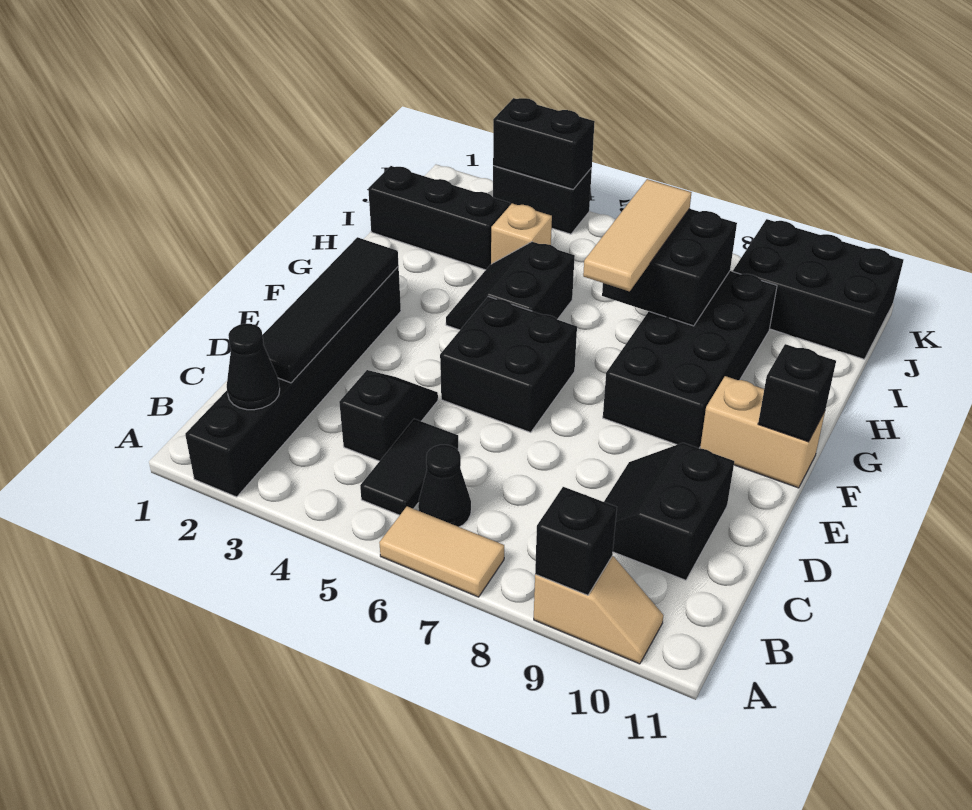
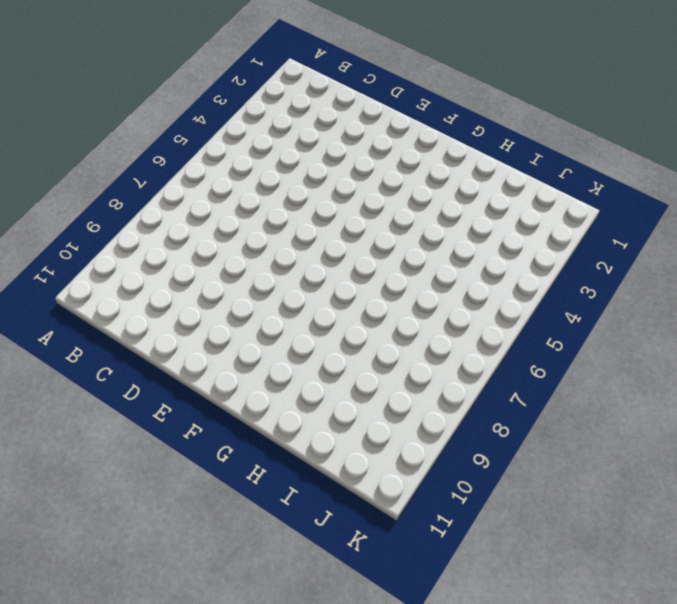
none -> black 1x6 brick [185,267,401,497]
none -> tan 1x2 tile [379,506,504,597]
none -> tan 1x2 slope [534,556,663,664]

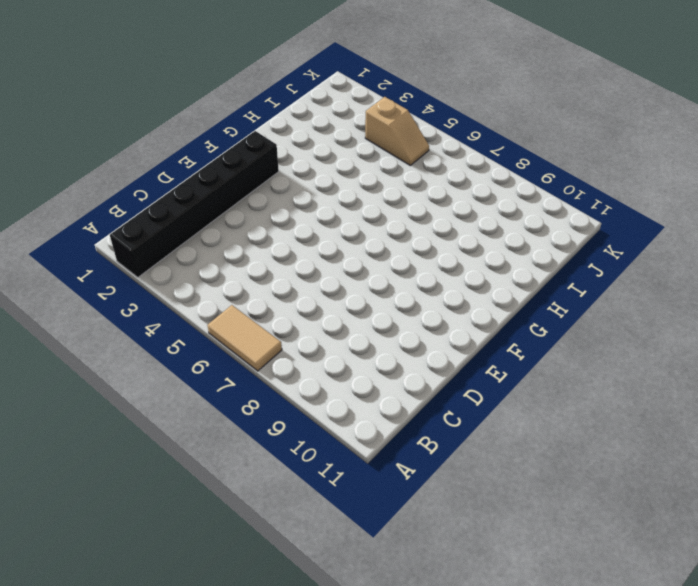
tan 1x2 slope [365,97,429,165] -> tan 1x2 slope moved to [534,556,663,664]
none -> black 1x2 tile [360,419,458,515]
none -> black 1x1 cone [418,445,471,527]
none -> black 1x2 slope [339,370,438,461]

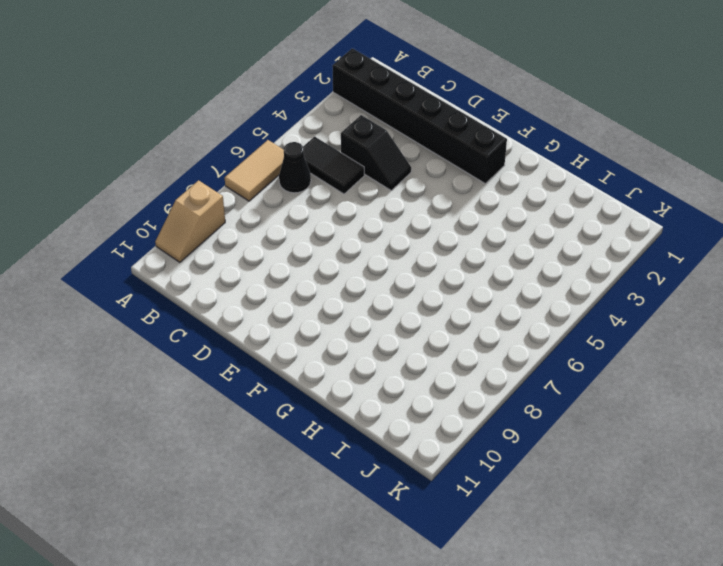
none -> black 2x2 slope [604,443,734,580]
none -> black 2x2 brick [440,297,577,432]
none -> black 2x4 brick [603,271,777,448]

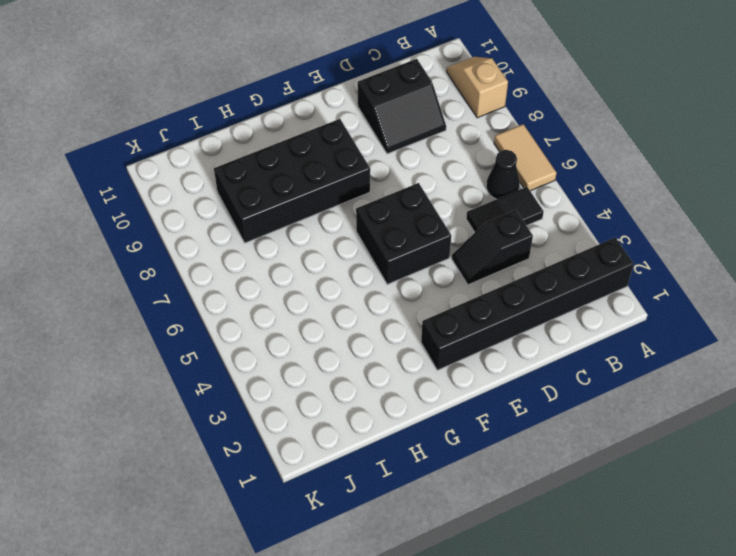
none -> tan 1x2 brick [700,376,825,488]
none -> black 2x2 slope [446,242,575,330]
none -> black 1x3 brick [368,166,510,270]

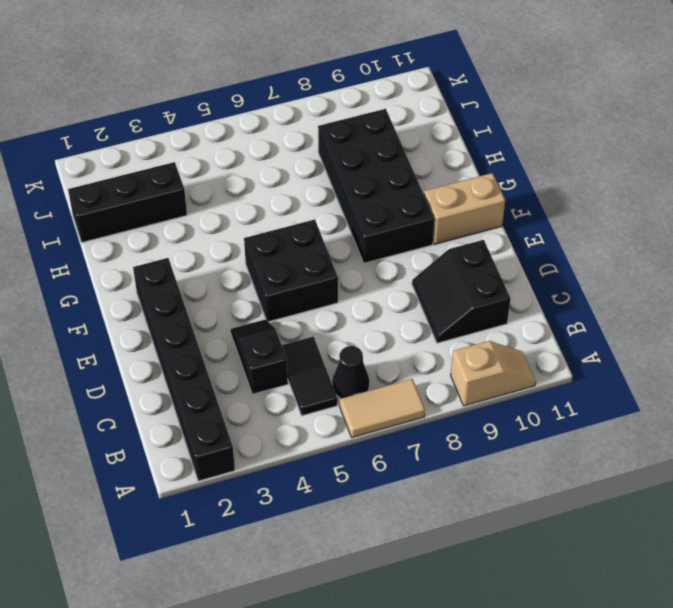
none -> black 2x2 slope [446,242,575,330]
none -> tan 1x1 brick [491,203,552,264]
none -> black 2x3 brick [733,219,903,359]

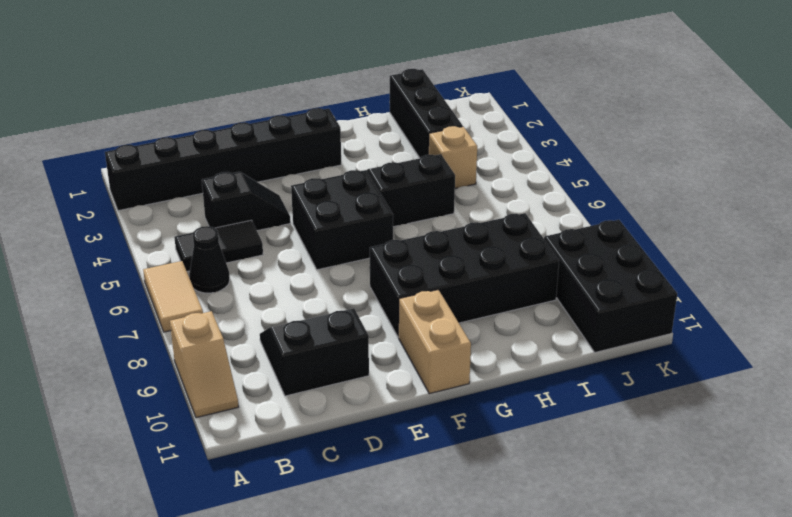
none -> black 1x2 brick [493,166,592,234]
none -> black 1x1 brick [535,487,617,595]
none -> black 1x1 cone [227,324,280,410]

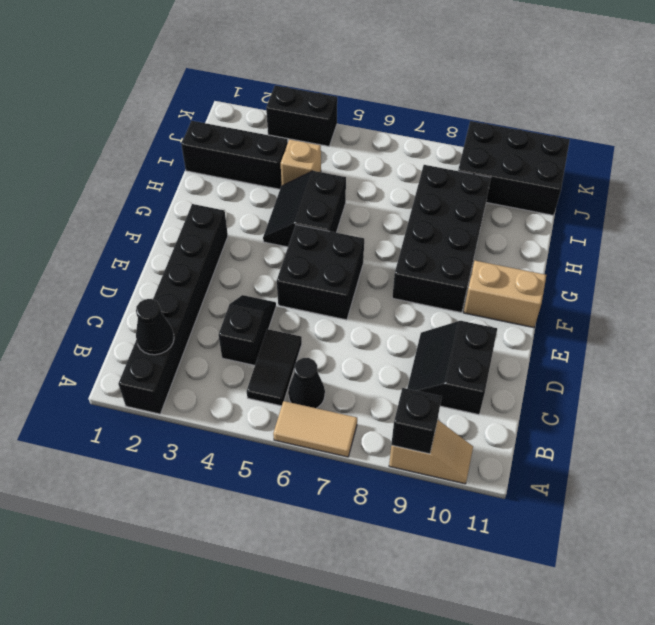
none -> black 1x4 tile [262,237,399,383]
none -> black 1x1 brick [758,344,836,442]
none -> black 2x2 brick [602,209,737,326]

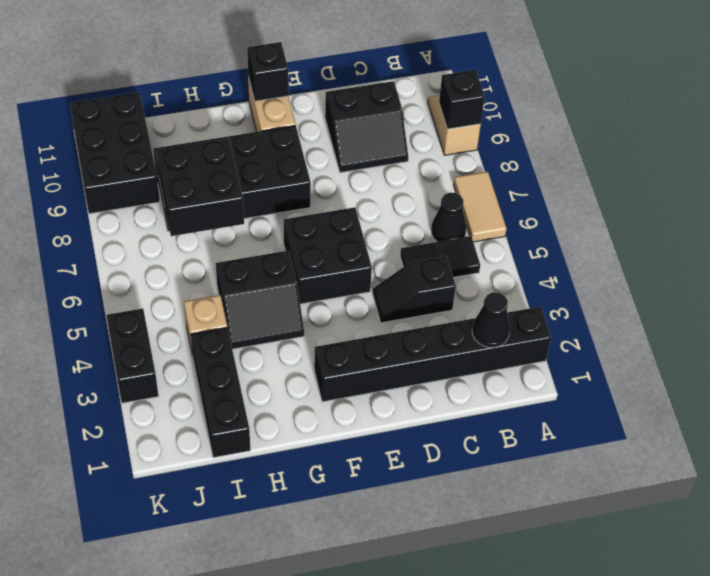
none -> black 1x4 tile [262,237,399,383]
none -> black 1x2 brick [493,98,595,189]
none -> tan 1x3 tile [583,179,692,291]

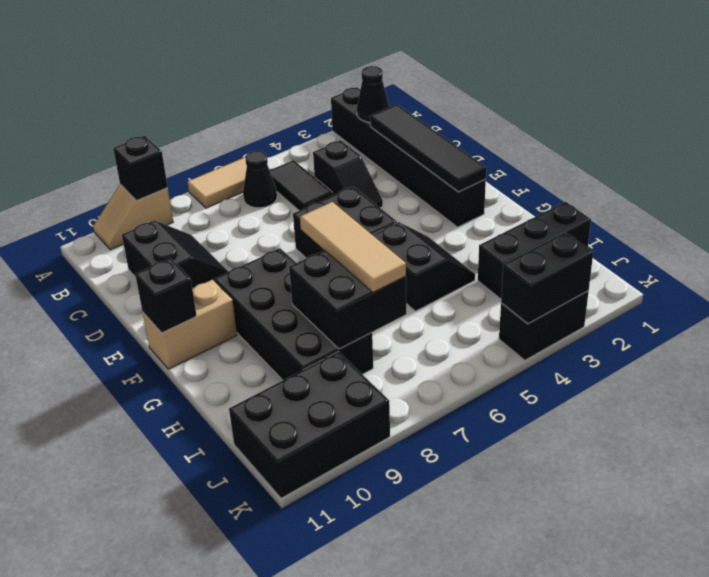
none -> tan 1x1 brick [491,203,552,264]

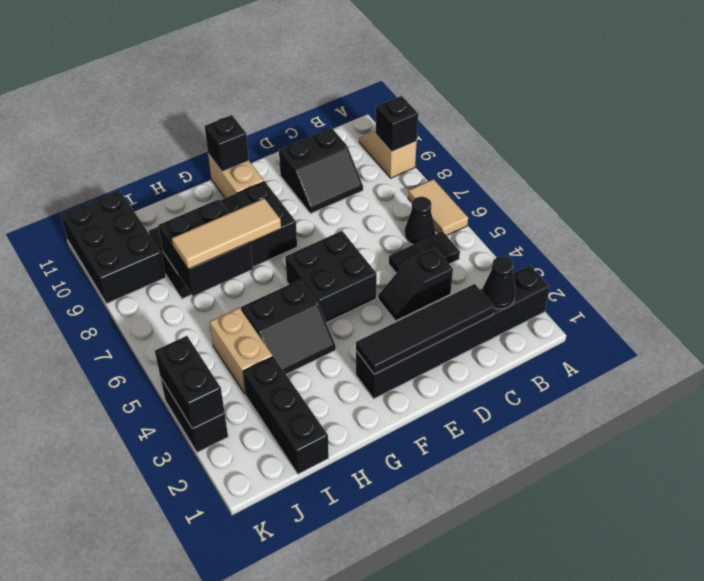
tan 1x2 brick [210,308,273,394] -> tan 1x1 brick [491,203,552,264]

